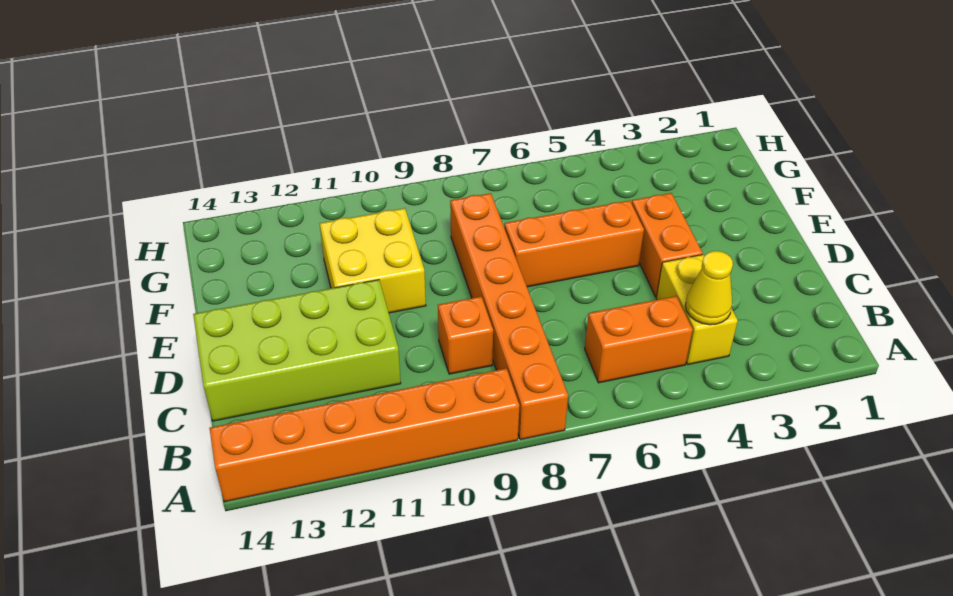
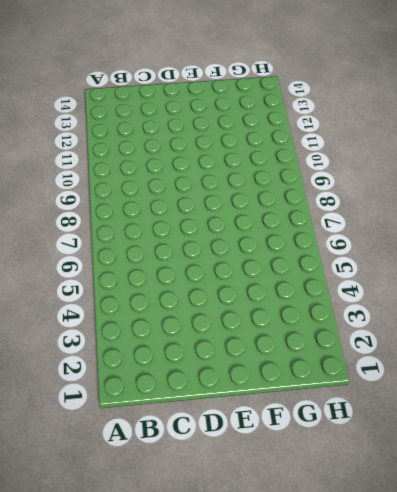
none -> orange 1x6 brick [450,193,568,440]
none -> orange 1x6 brick [209,368,520,502]

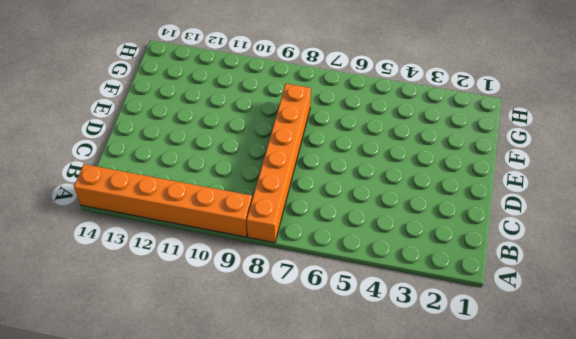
none -> yellow 1x2 brick [656,255,738,365]
none -> orange 1x2 brick [585,296,693,383]

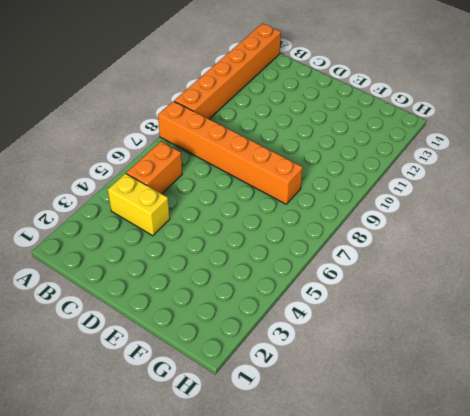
none -> orange 1x1 brick [438,297,493,374]
none -> lime 2x4 brick [193,280,401,421]

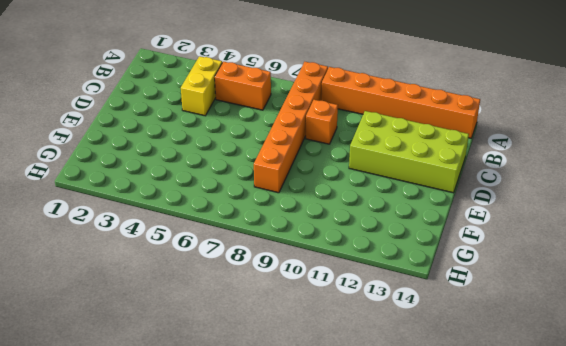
none -> orange 1x2 brick [632,193,703,297]
none -> orange 1x3 brick [504,200,644,287]

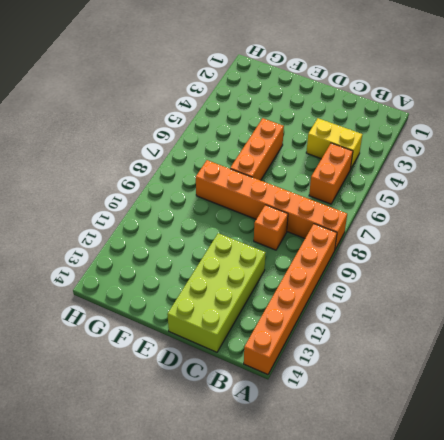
none -> orange 1x2 brick [632,193,703,297]
none -> yellow 2x2 brick [319,208,426,313]

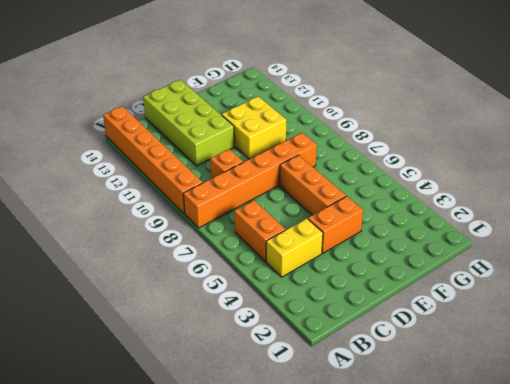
none -> yellow 1x1 cone [685,251,733,325]

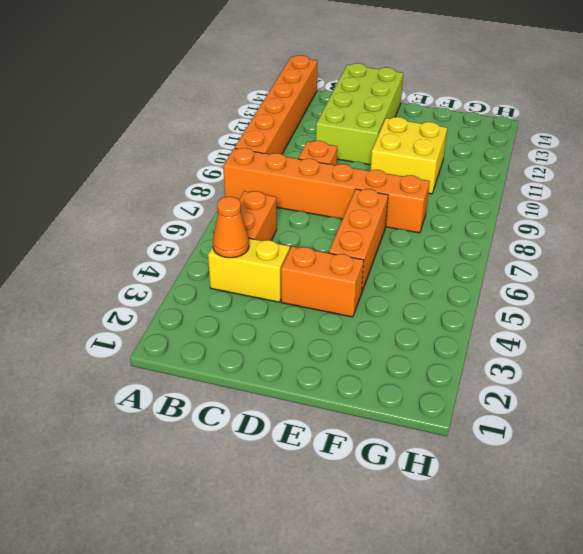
orange 1x1 cone [213,197,249,258] -> yellow 1x1 cone [685,251,733,325]

